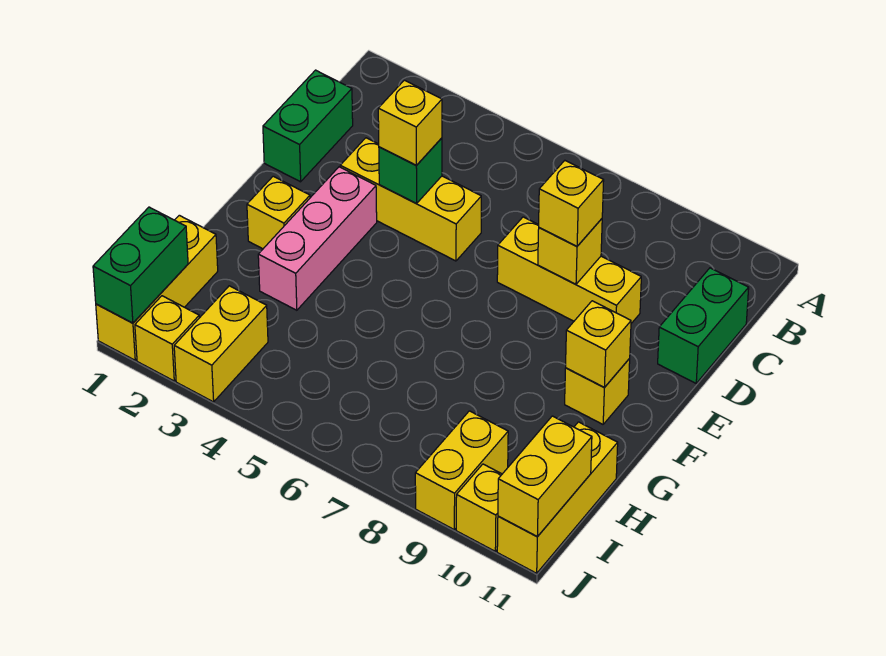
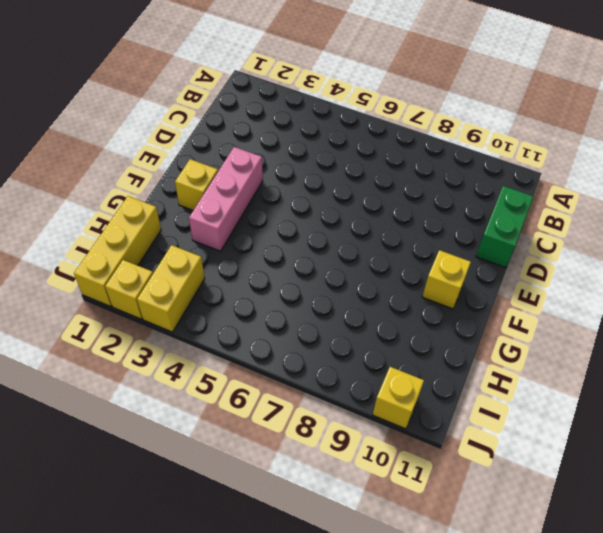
none -> green 1x2 brick [263,70,353,182]
none -> yellow 1x3 brick [340,138,481,261]
none -> yellow 1x3 brick [497,217,641,323]

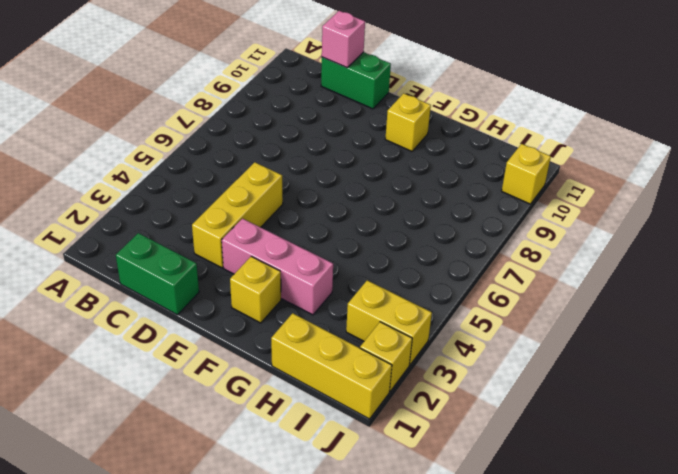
pink 1x1 brick [322,11,365,68] -> none
none -> yellow 1x3 brick [497,217,641,323]
none -> yellow 1x3 brick [497,422,618,573]
none -> yellow 1x2 brick [415,411,508,529]

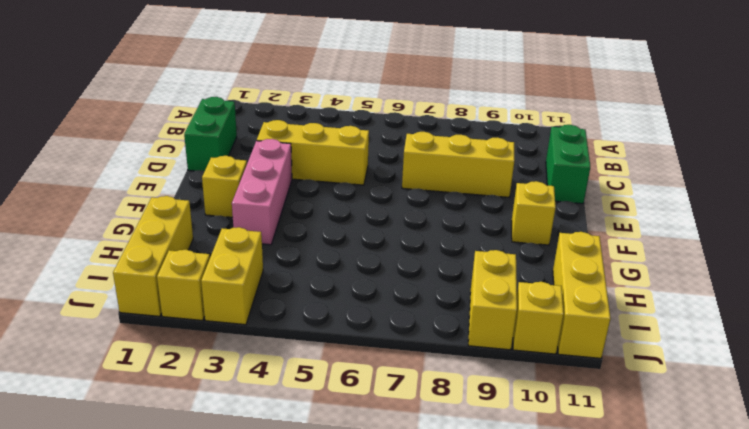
none -> green 1x1 brick [379,138,442,203]
none -> yellow 1x1 brick [538,219,602,284]
none -> yellow 1x1 brick [566,301,631,387]

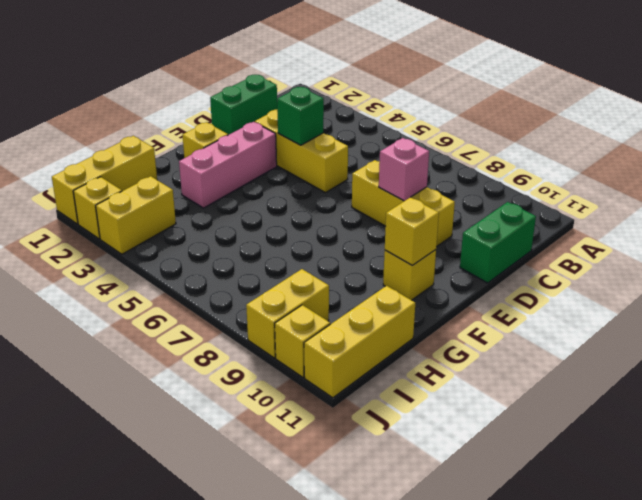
pink 1x1 brick [379,138,429,201] -> yellow 1x1 brick [538,219,602,284]
none -> green 1x2 brick [93,207,188,323]
none -> yellow 1x2 brick [498,416,592,537]
none -> yellow 1x1 brick [378,80,442,165]

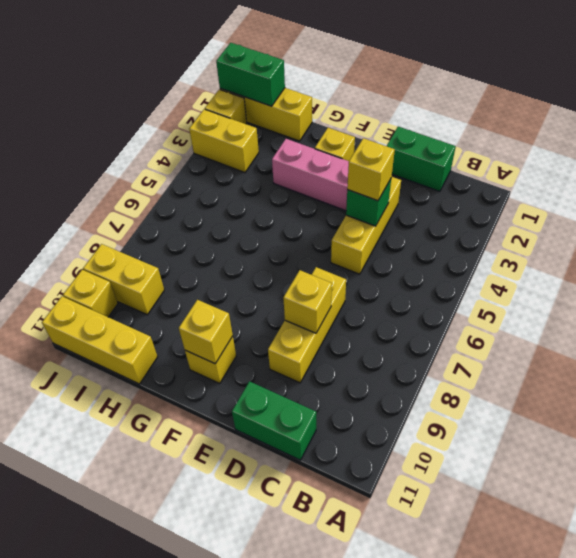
none -> yellow 1x2 brick [498,416,592,537]
none -> yellow 1x1 brick [539,161,604,246]

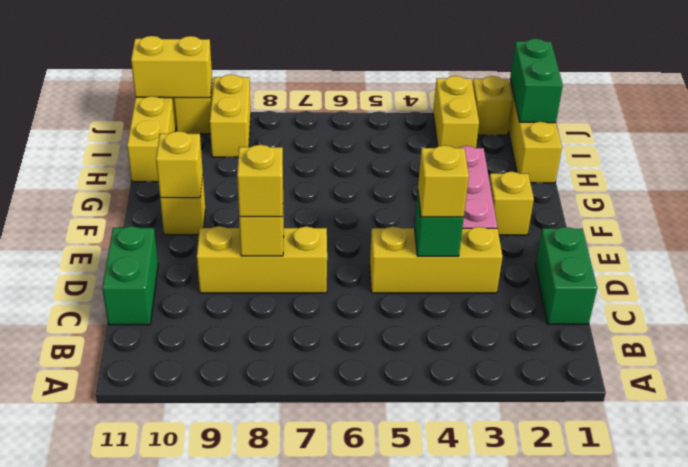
yellow 1x2 brick [131,36,212,98] -> yellow 1x2 brick turned to [498,416,592,537]

